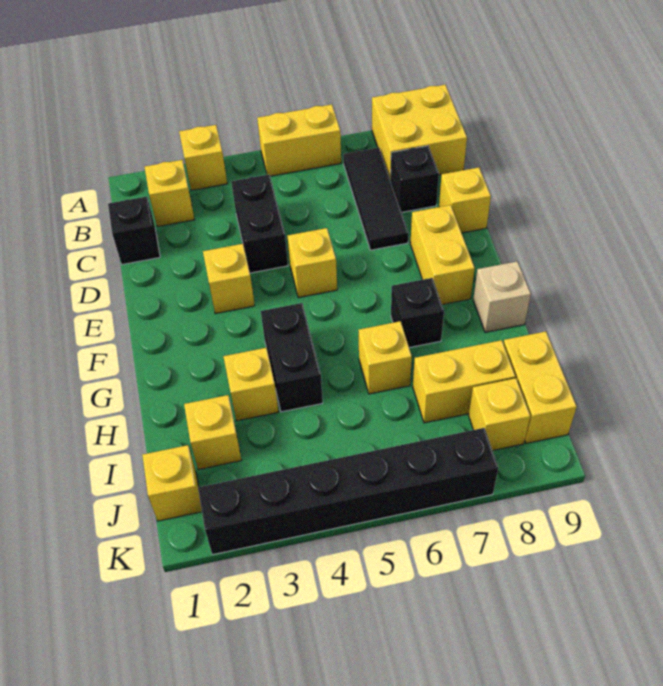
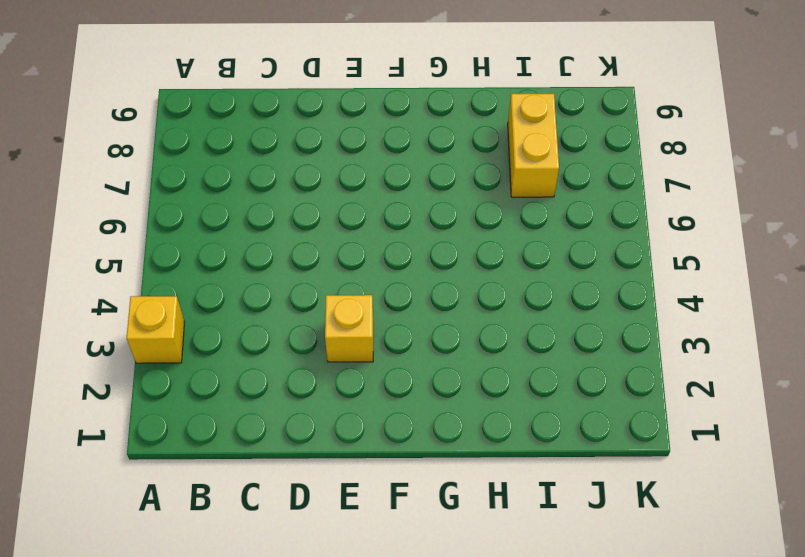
none -> yellow 1x2 brick [257,104,341,176]
none -> yellow 2x2 brick [372,85,467,180]
none -> yellow 1x1 brick [145,160,195,227]

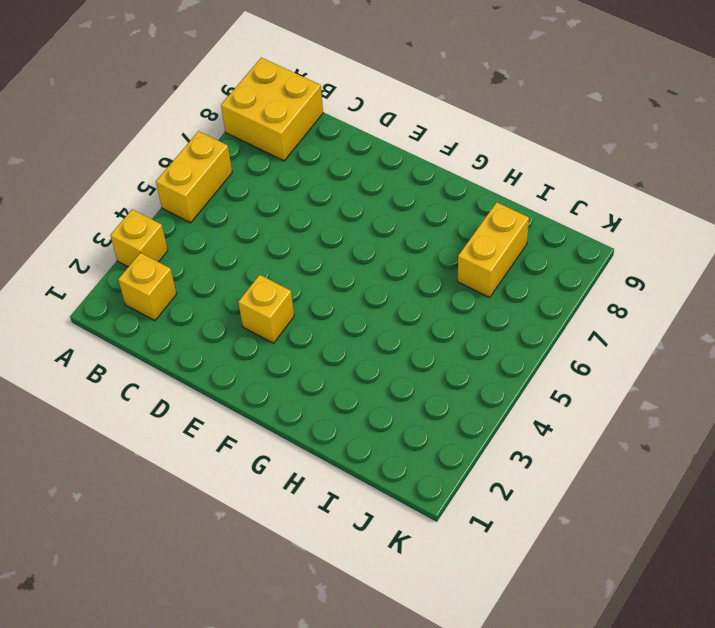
none -> black 1x3 tile [343,147,408,250]
none -> black 1x1 brick [108,197,160,265]
none -> black 1x2 brick [231,174,288,273]

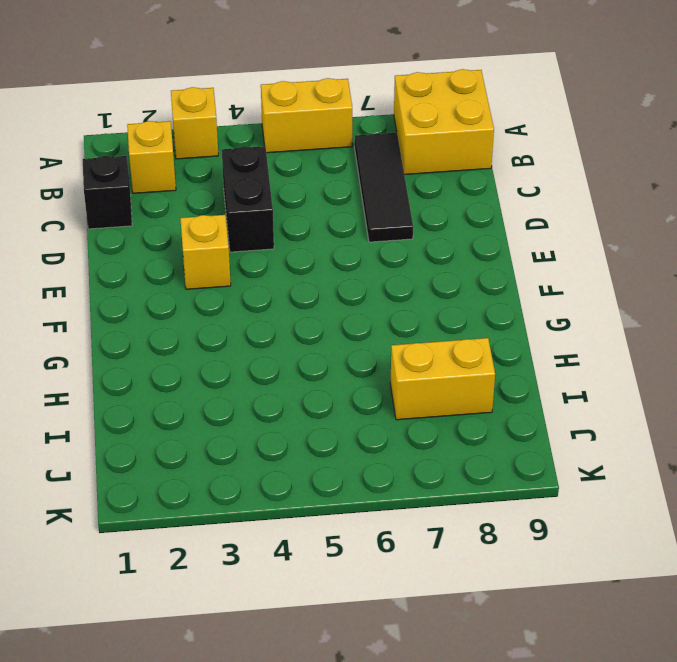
none -> black 1x1 brick [391,146,439,212]
none -> yellow 1x1 brick [439,167,491,233]
none -> yellow 1x1 brick [288,228,337,298]

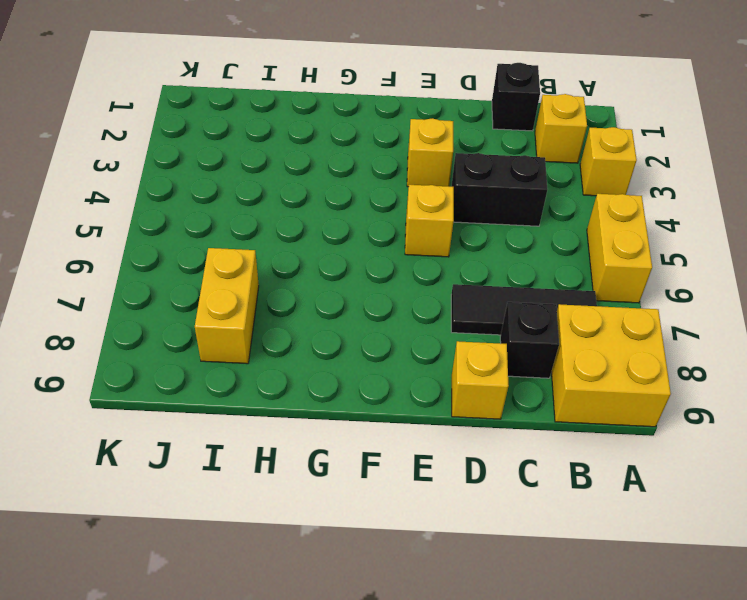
none -> yellow 1x2 brick [410,205,475,305]
none -> black 1x2 brick [261,303,323,412]
none -> black 1x1 brick [391,278,444,348]

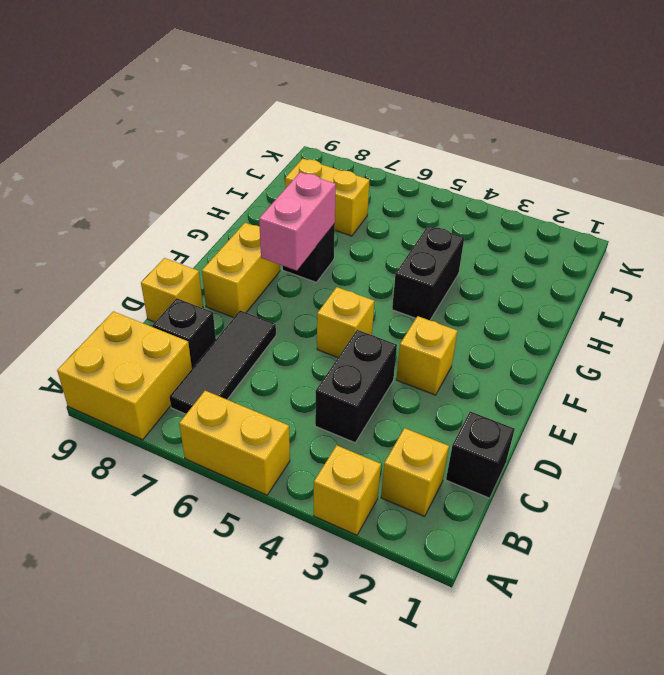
pink 1x2 brick [259,172,336,271] -> none
none -> tan 1x1 brick [473,261,531,332]
none -> yellow 1x1 brick [223,348,278,421]
none -> yellow 1x1 brick [359,321,412,394]

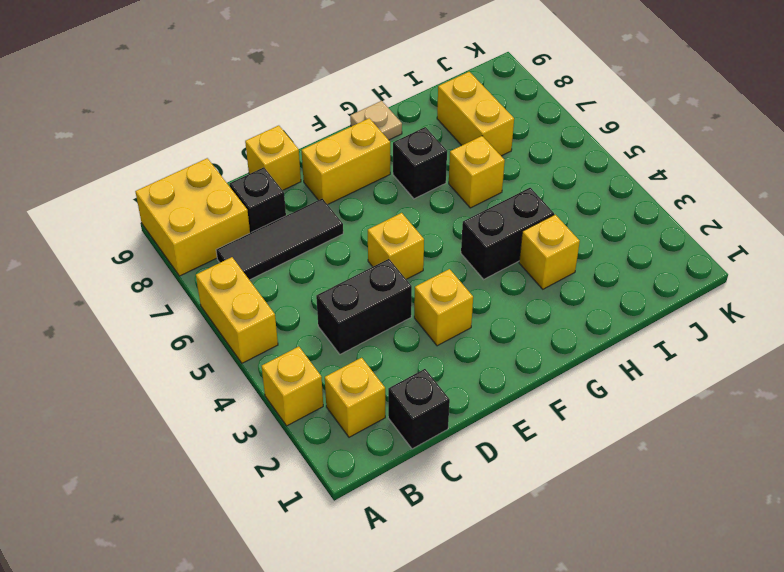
tan 1x1 plate [350,101,402,140] -> tan 1x1 brick [473,261,531,332]
none -> yellow 1x1 brick [184,395,241,470]
none -> yellow 1x2 brick [503,331,577,443]
none -> yellow 1x1 brick [142,445,202,521]

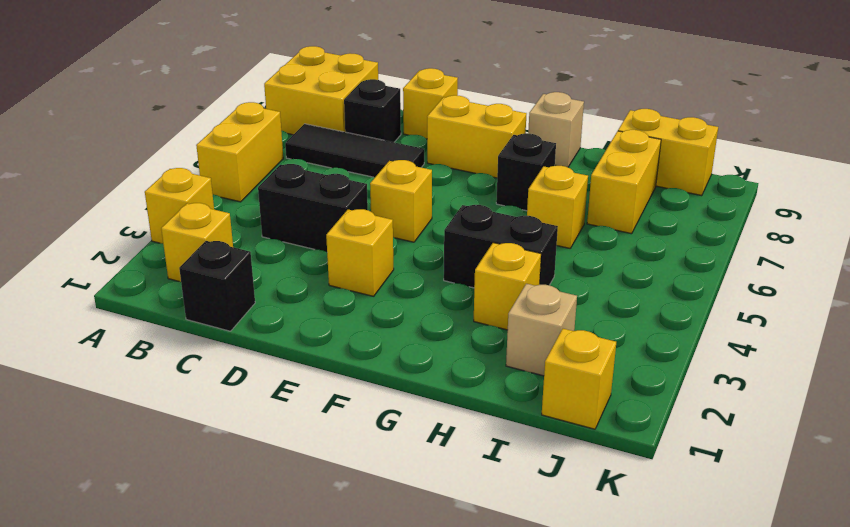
tan 1x1 brick [506,284,577,376] -> yellow 1x1 brick [184,395,241,470]
none -> yellow 1x1 brick [469,378,530,450]
none -> black 1x6 brick [198,428,498,555]

